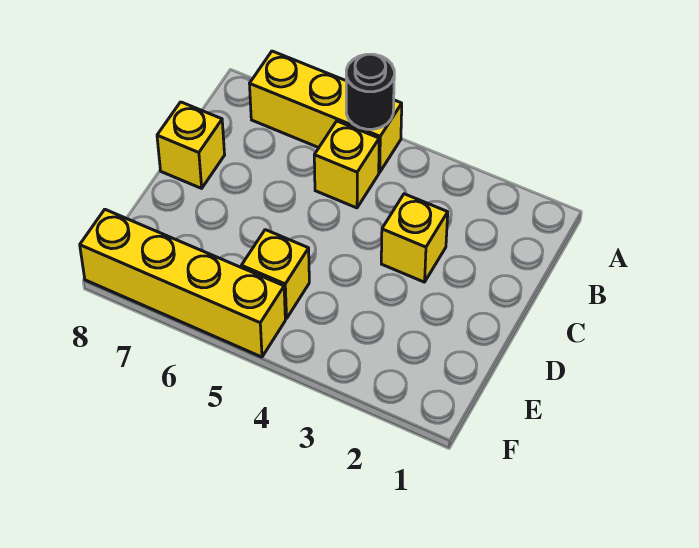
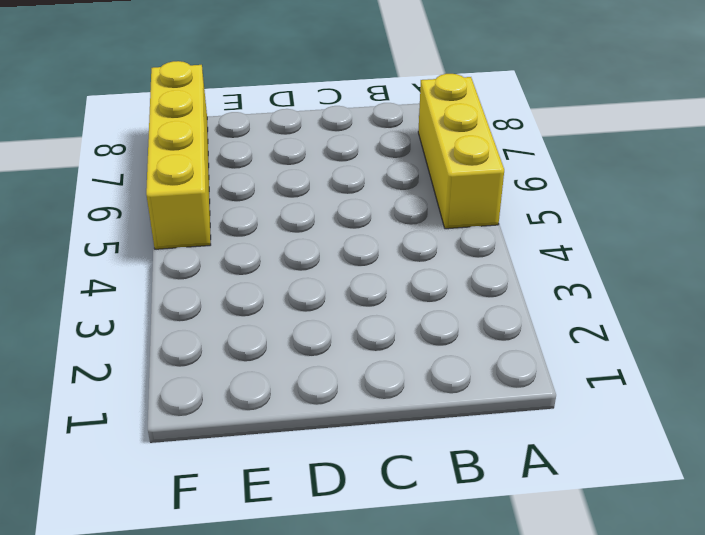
none -> yellow 1x1 brick [314,121,379,208]
none -> yellow 1x1 brick [381,194,448,282]

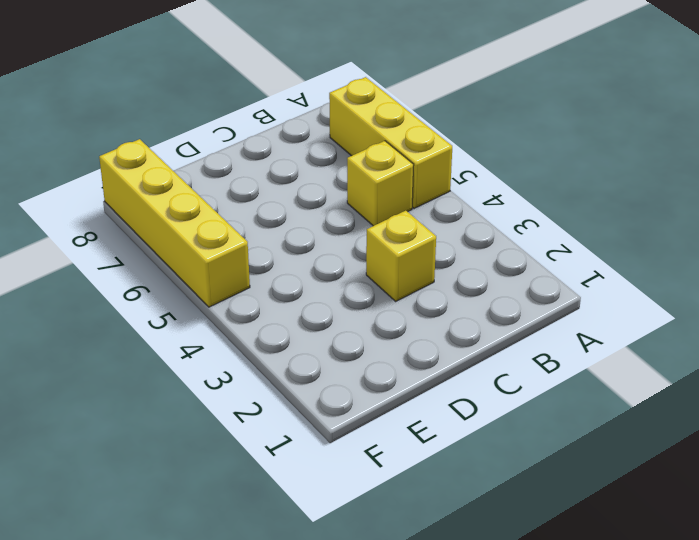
none -> yellow 1x1 brick [157,102,225,188]
none -> yellow 1x1 brick [241,230,309,319]

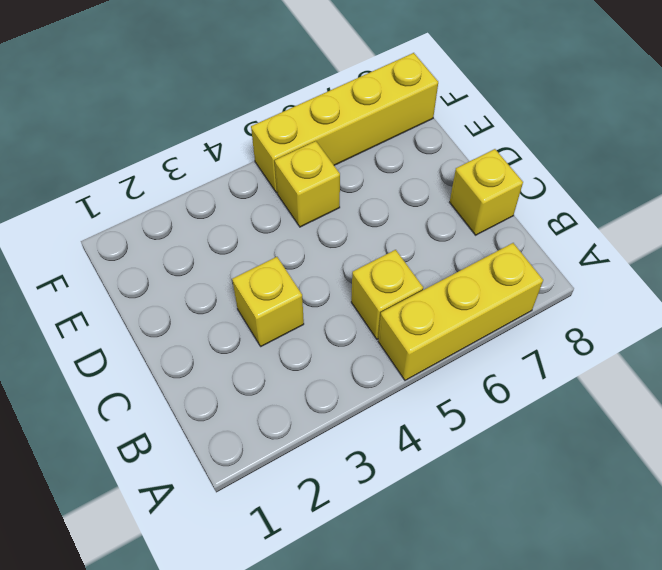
none -> black 1x1 round brick [346,54,394,129]

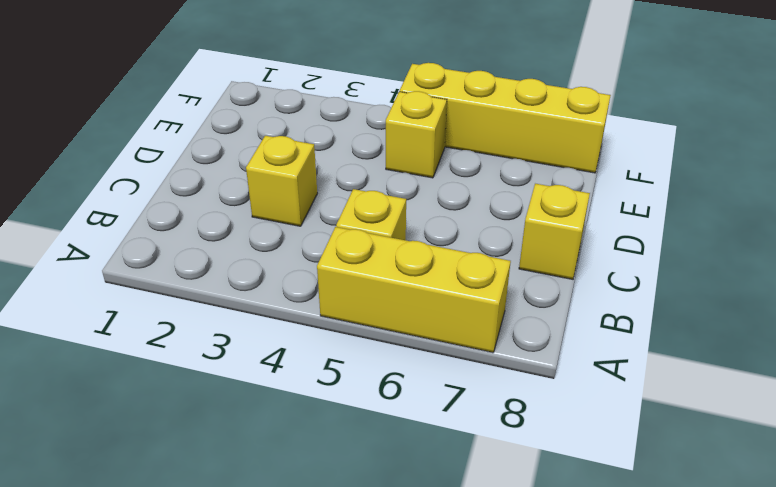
none -> black 1x1 round brick [346,54,394,129]

